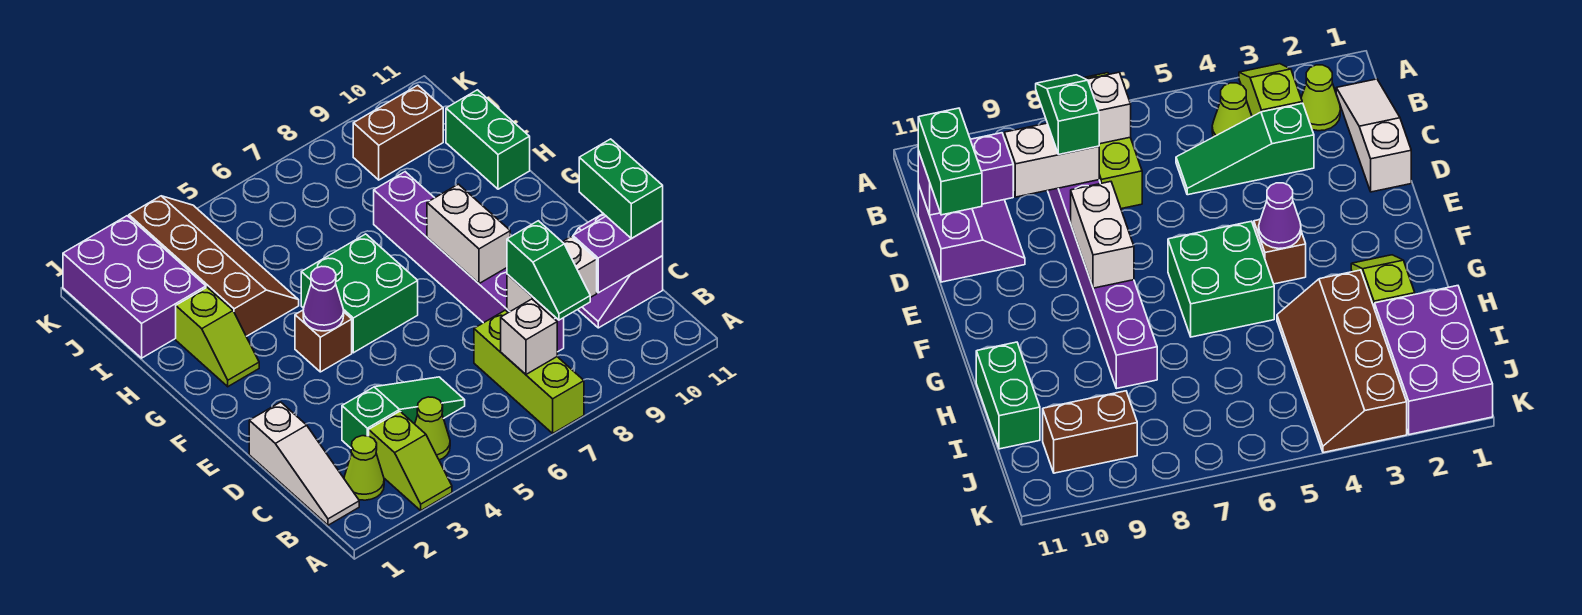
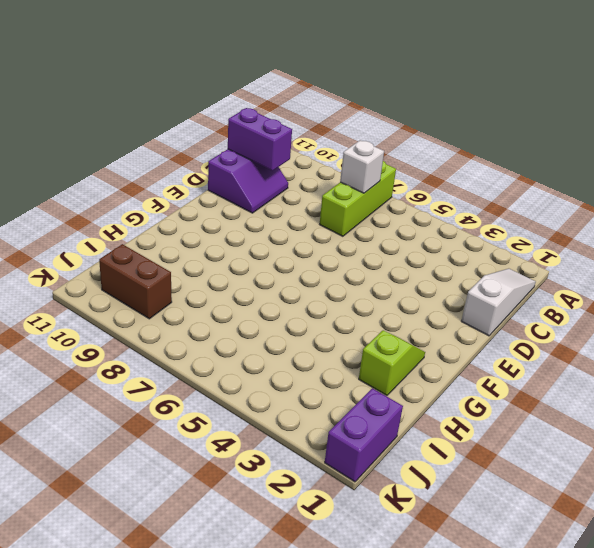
purple 1x2 brick [325,388,403,482] -> purple 2x3 brick [63,216,206,358]
none -> lime 1x2 slope [369,411,452,510]
none -> lime 1x1 cone [344,436,384,500]
none -> lime 1x1 cone [415,397,450,460]

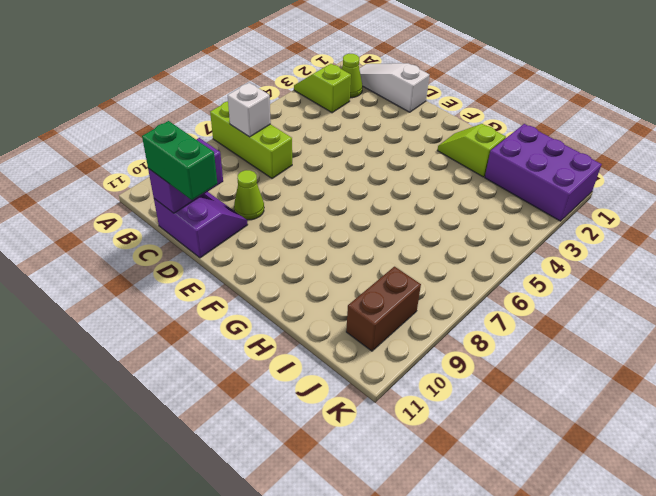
lime 1x1 cone [234,170,264,220] -> lime 1x1 cone moved to [415,397,450,460]
none -> green 1x3 slope [342,377,465,448]
none -> purple 1x6 brick [374,172,564,352]
none -> brown 1x1 brick [295,310,352,372]

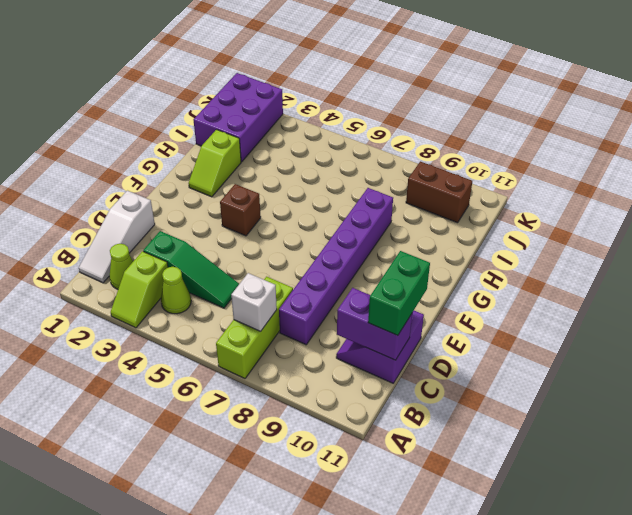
none -> green 2x2 brick [301,234,418,353]
none -> brown 2x4 slope [129,196,299,336]
none -> green 1x2 brick [446,90,530,189]

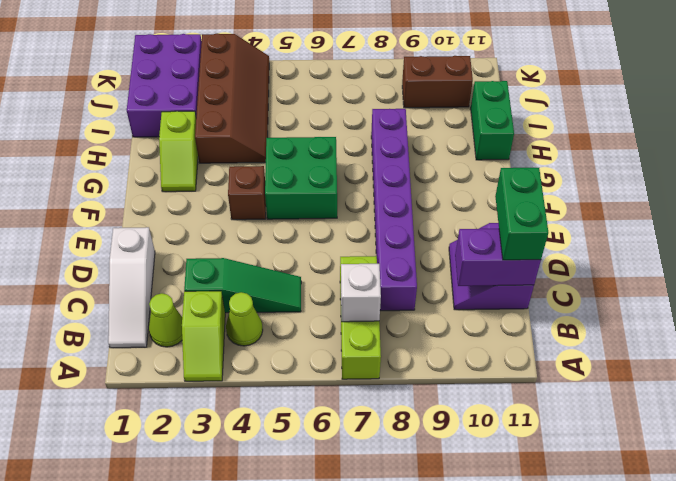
none -> white 1x2 brick [507,237,597,319]
none -> white 1x2 brick [427,184,510,284]
none -> purple 1x1 cone [303,266,344,331]

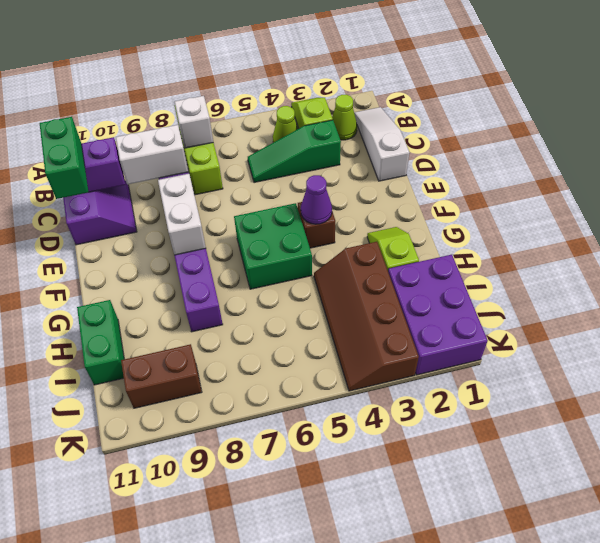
none -> green 1x2 slope [507,221,590,320]

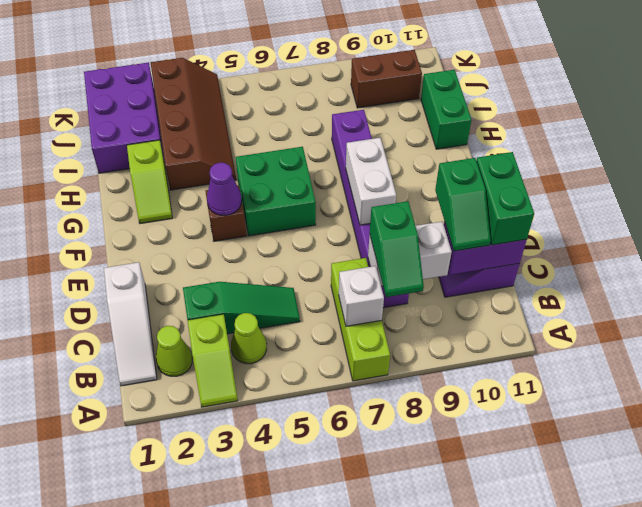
green 1x2 slope [435,158,491,251] -> none

